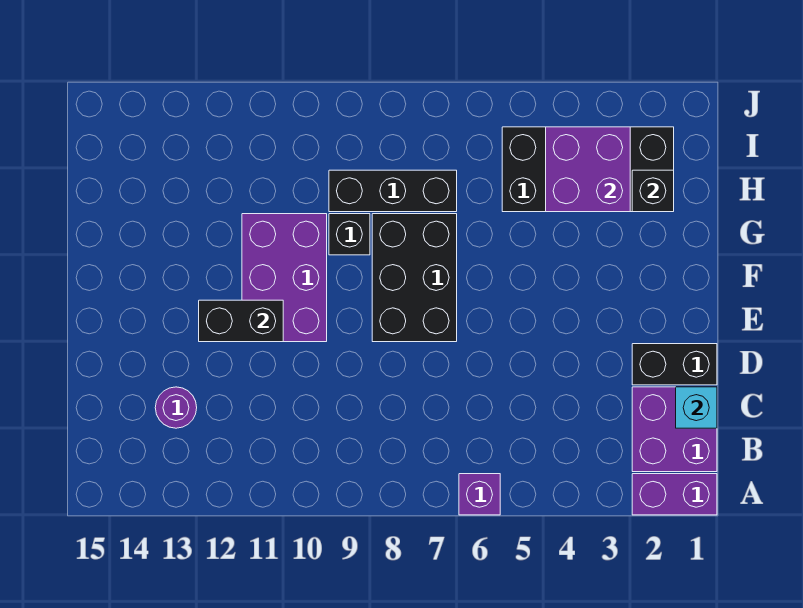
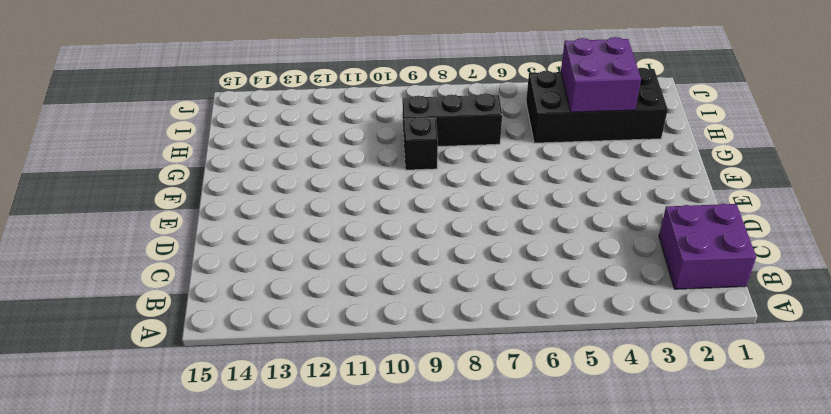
none -> purple 1x2 brick [632,474,717,515]
none -> purple 1x1 brick [459,474,500,515]
none -> purple 1x1 round brick [155,387,197,428]

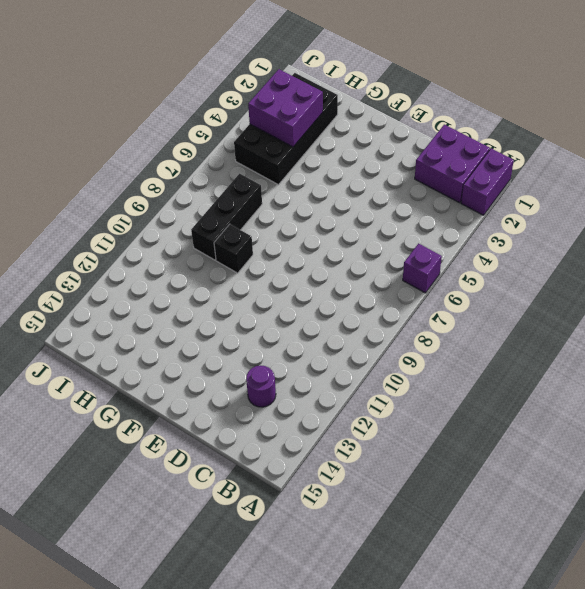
none -> black 1x2 brick [632,344,717,385]
none -> black 2x3 brick [372,214,457,342]
none -> purple 2x3 brick [242,214,327,342]

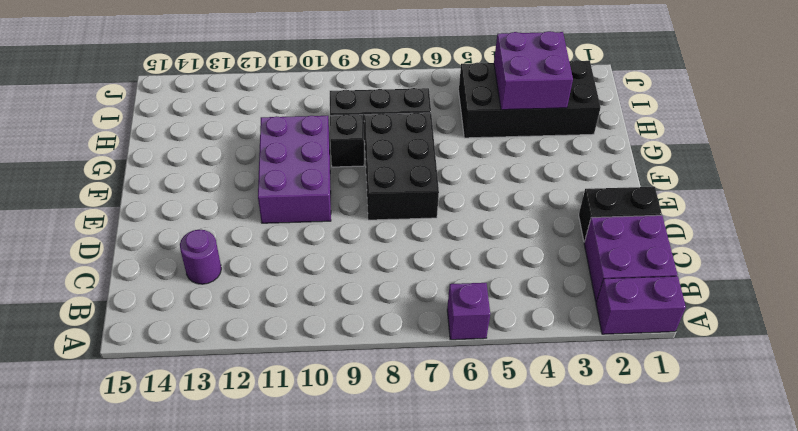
none -> cyan 1x1 brick [676,387,717,428]
none -> black 1x2 brick [199,300,283,342]
none -> black 1x1 brick [632,170,674,212]

